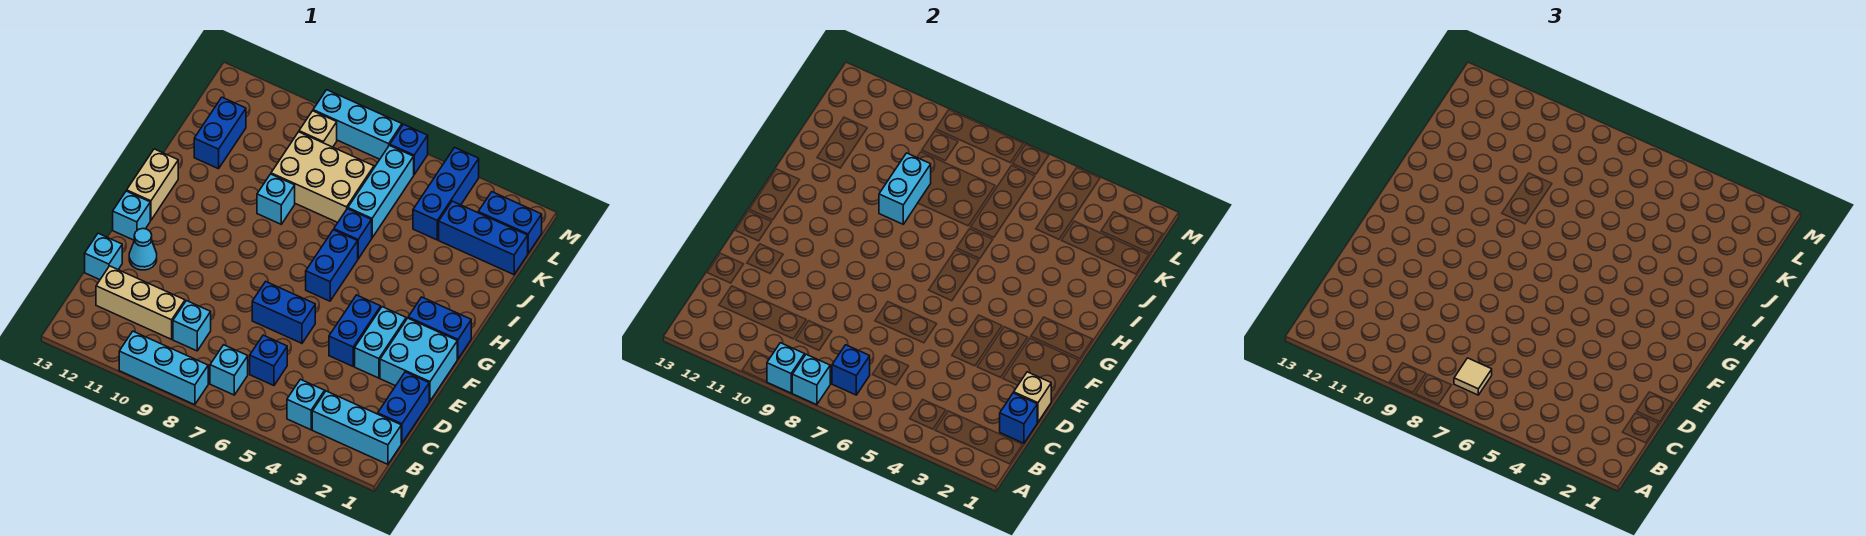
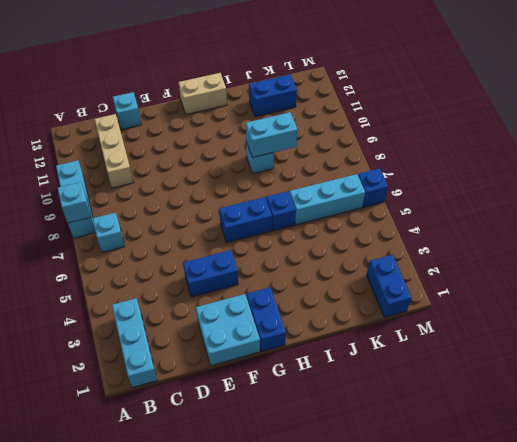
none -> cyan 1x1 brick [287,379,325,430]
none -> blue 1x2 brick [378,372,429,443]
none -> blue 1x1 brick [250,335,287,386]
none -> cyan 1x1 brick [173,301,211,351]

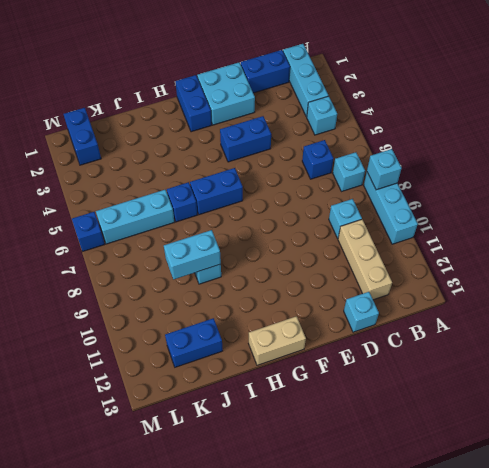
none -> cyan 1x2 brick [355,307,406,378]
none -> blue 1x2 brick [252,282,315,343]
none -> cyan 1x1 cone [129,229,157,270]
none -> cyan 1x1 brick [113,191,150,240]

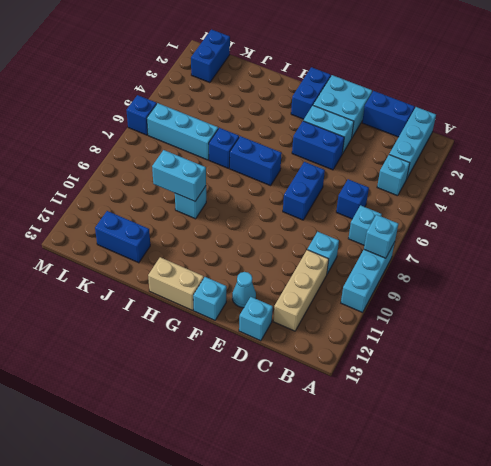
none -> tan 2x3 brick [271,132,374,223]
none -> blue 1x3 brick [439,201,528,275]
none -> blue 1x3 brick [413,147,479,240]
none -> tan 1x1 brick [299,111,337,147]

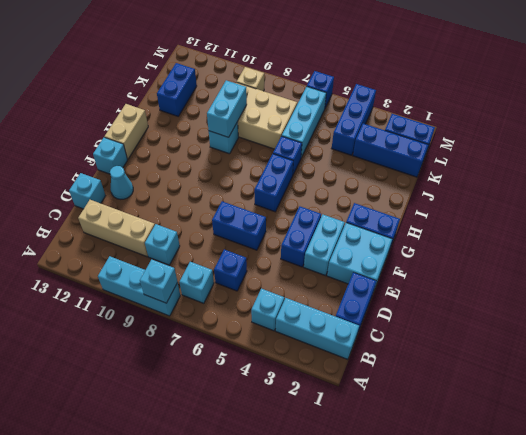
none -> cyan 1x3 brick [313,90,402,159]
none -> cyan 1x1 brick [767,343,805,393]
none -> blue 1x1 brick [832,345,870,395]
none -> blue 1x1 brick [1000,393,1037,443]

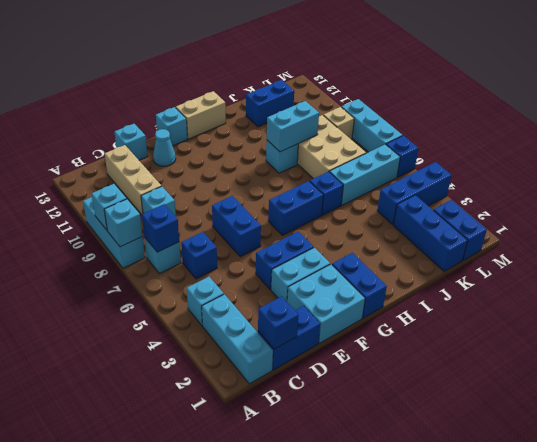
none -> tan 1x1 brick [1014,372,1051,422]
none -> tan 1x1 tile [1454,358,1492,395]

